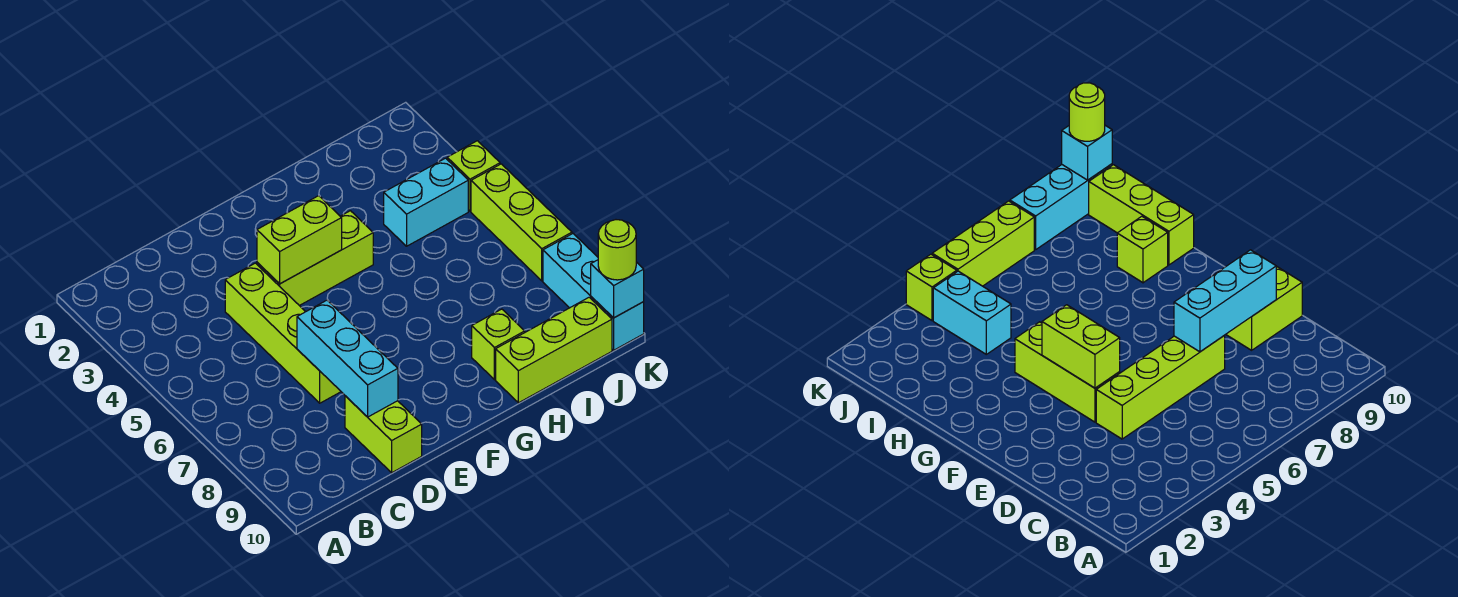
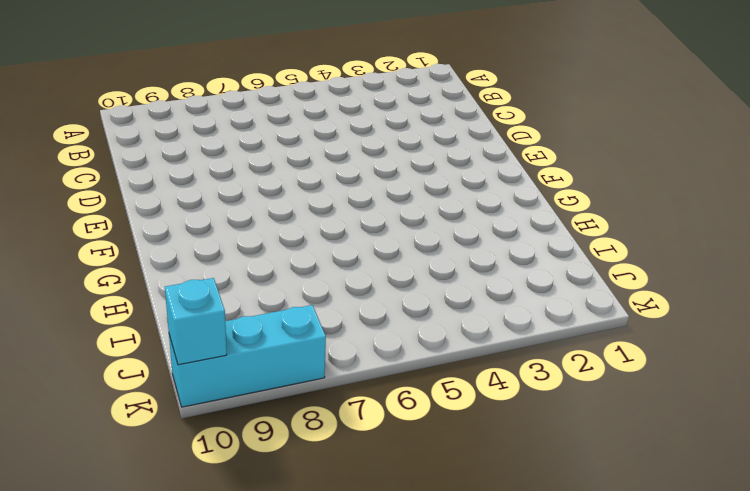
none -> lime 1x4 brick [225,263,341,403]
none -> lime 1x2 brick [345,396,422,473]
none -> lime 1x3 brick [257,211,373,306]

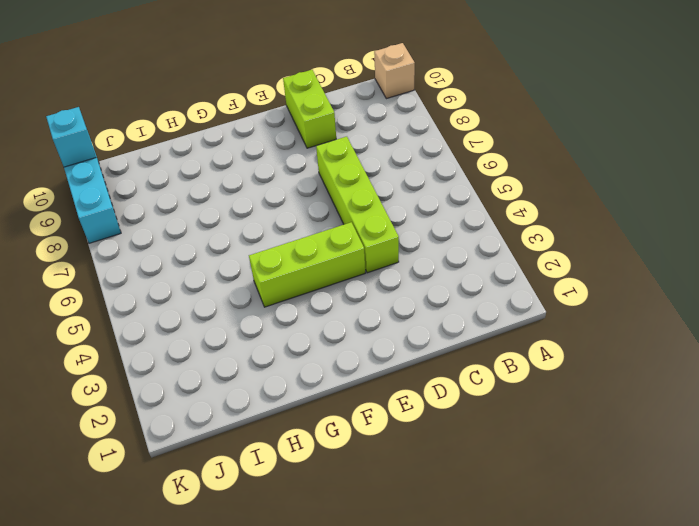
tan 1x1 brick [374,43,415,99] -> none
none -> lime 1x1 brick [472,309,525,380]
none -> lime 1x3 brick [496,297,612,403]
none -> cyan 1x2 brick [384,158,468,246]

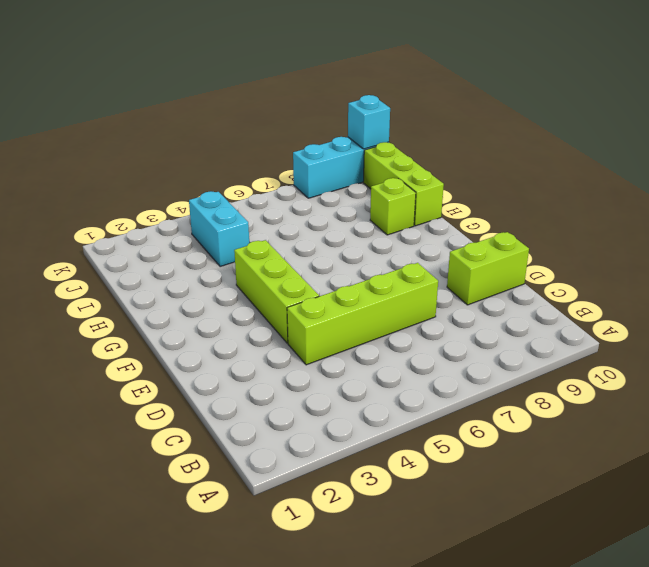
none -> lime 1x1 brick [447,141,500,211]
none -> lime 1x3 brick [471,164,572,281]
none -> cyan 1x3 brick [297,300,398,417]

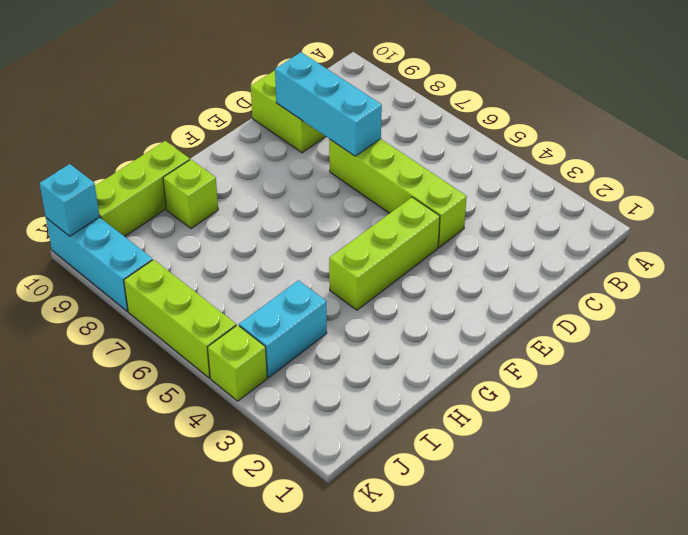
none -> lime 1x2 brick [257,196,342,284]
none -> lime 1x1 round brick [598,220,636,280]

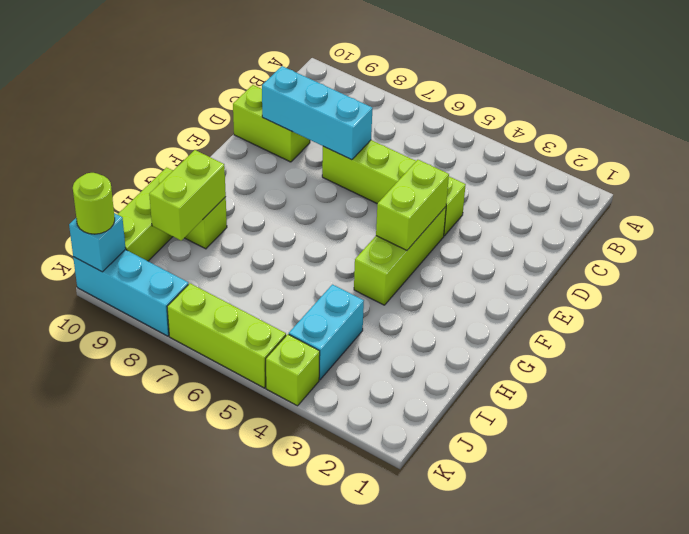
lime 1x2 brick [149,150,226,240] -> none

